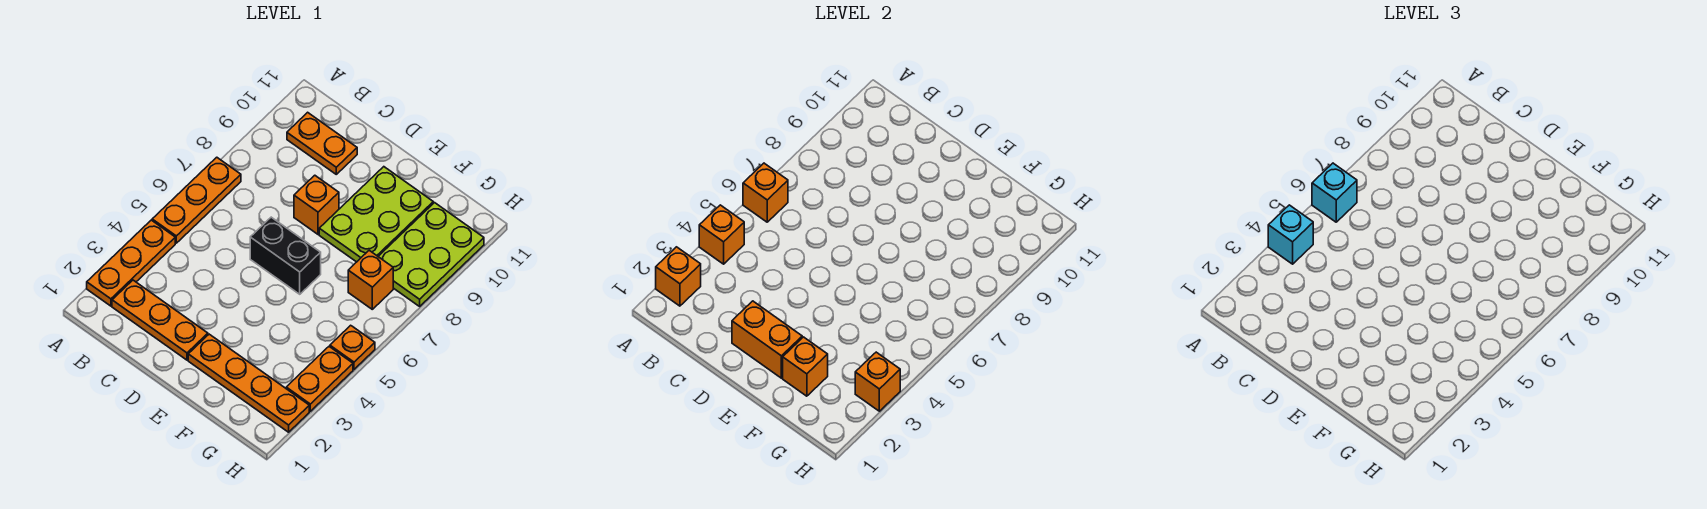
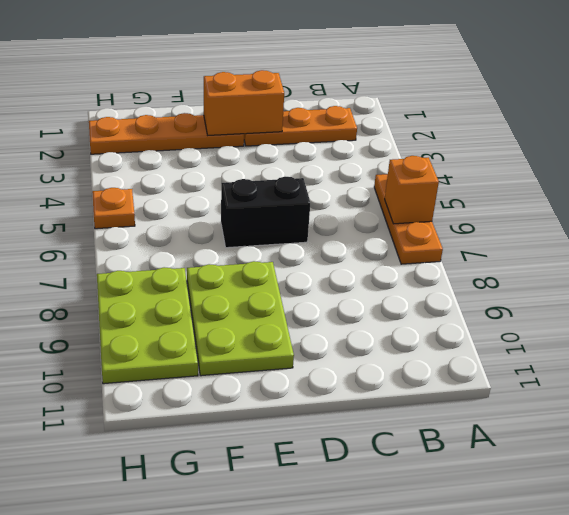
none -> orange 1x3 plate [87,220,175,306]
none -> orange 1x2 plate [287,112,357,174]
none -> orange 1x1 brick [294,175,339,234]

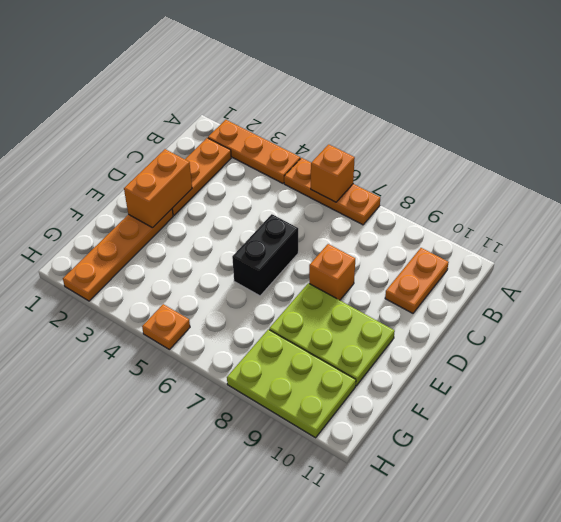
none -> orange 1x1 brick [348,250,393,309]
none -> orange 1x2 plate [286,347,353,411]
none -> orange 1x1 brick [656,247,701,306]

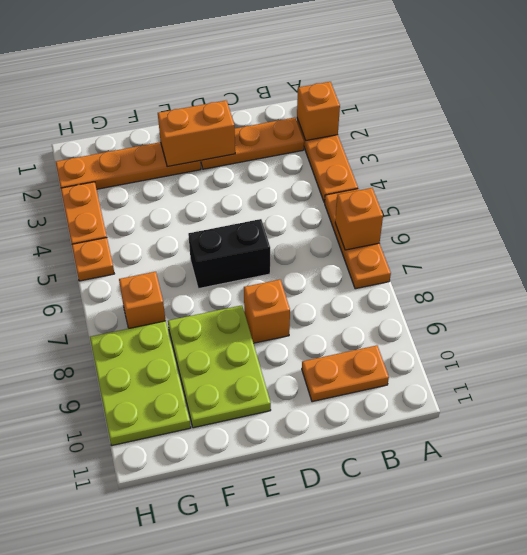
none -> orange 1x1 brick [699,205,744,264]
none -> orange 1x1 brick [783,337,828,396]
none -> orange 1x1 brick [855,352,900,411]

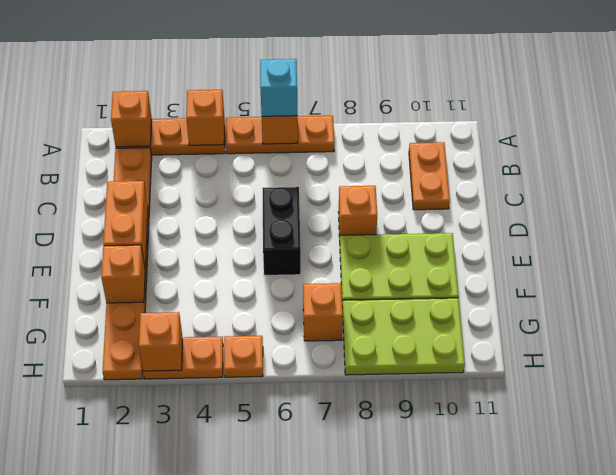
none -> cyan 1x1 brick [1268,205,1313,264]

